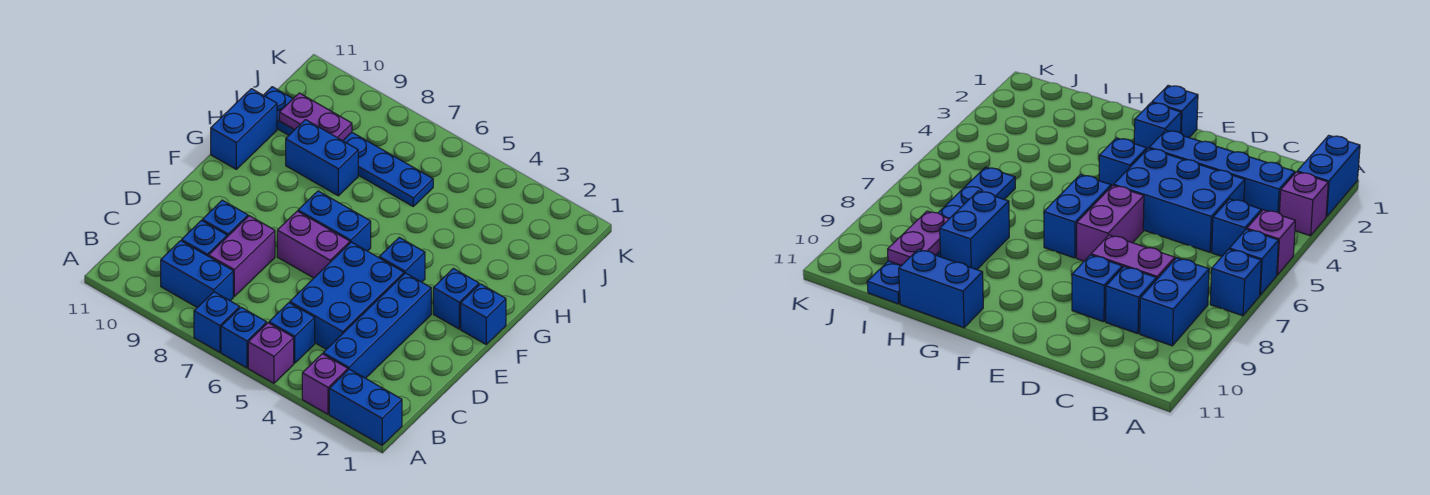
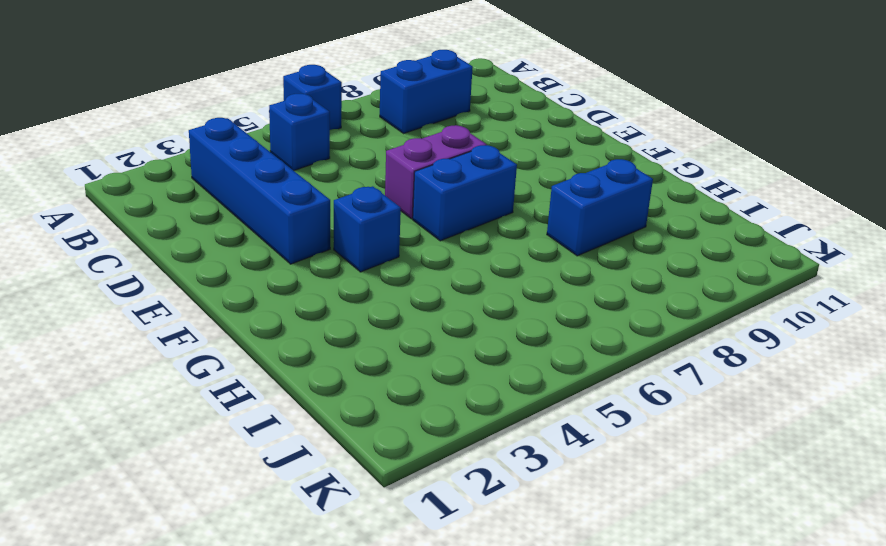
none -> blue 1x2 brick [329,369,402,445]
none -> purple 1x1 brick [302,354,348,414]
none -> purple 1x1 brick [248,323,294,383]

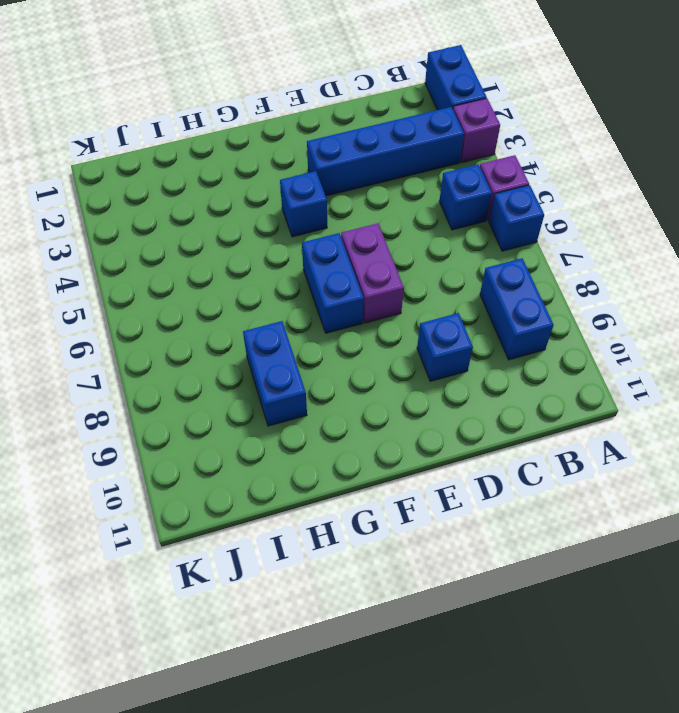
none -> blue 1x1 brick [194,292,240,352]
none -> blue 2x3 brick [290,242,404,349]
none -> purple 1x2 brick [209,216,275,296]

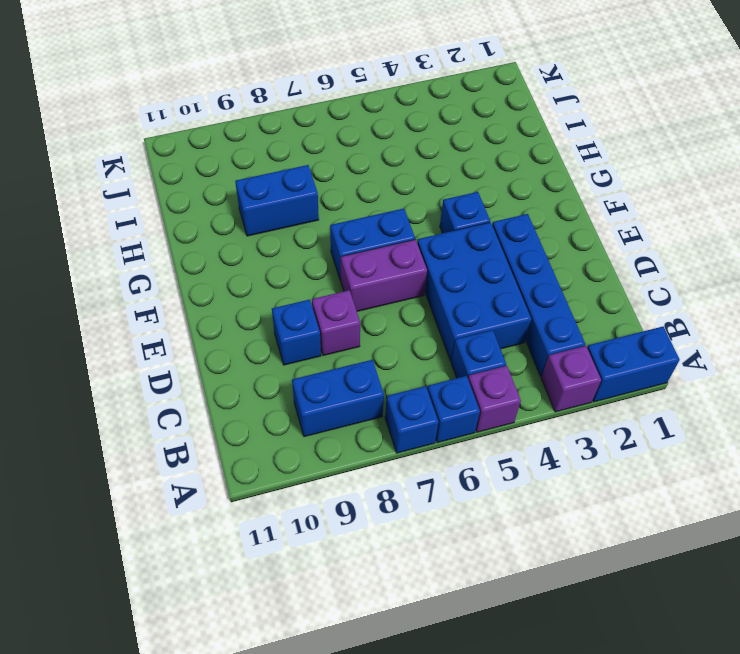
purple 1x1 brick [312,290,360,356] -> purple 1x2 brick [209,216,275,296]
none -> blue 1x1 brick [182,220,227,256]
none -> blue 1x1 brick [461,284,506,344]
none -> blue 1x1 brick [433,268,479,329]

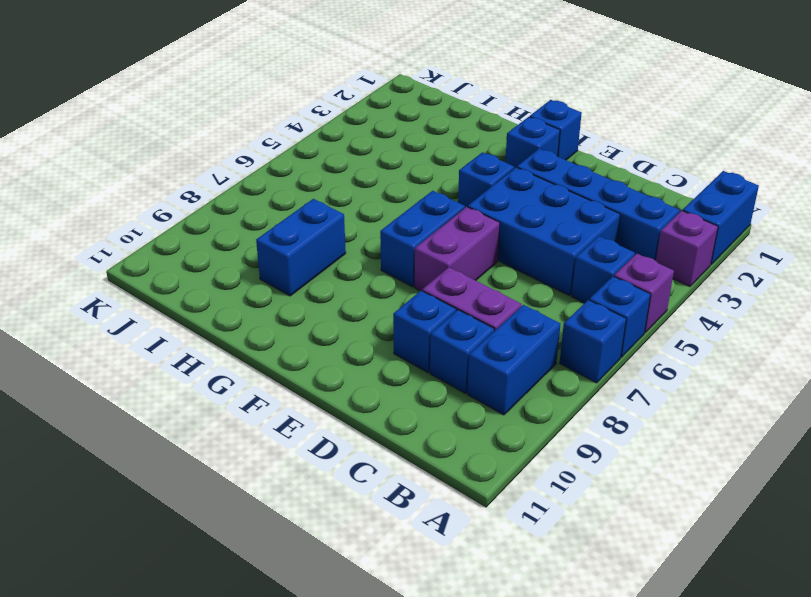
none -> blue 1x2 brick [211,89,277,169]
none -> blue 1x6 plate [264,87,433,206]
none -> purple 1x2 plate [279,93,352,141]

